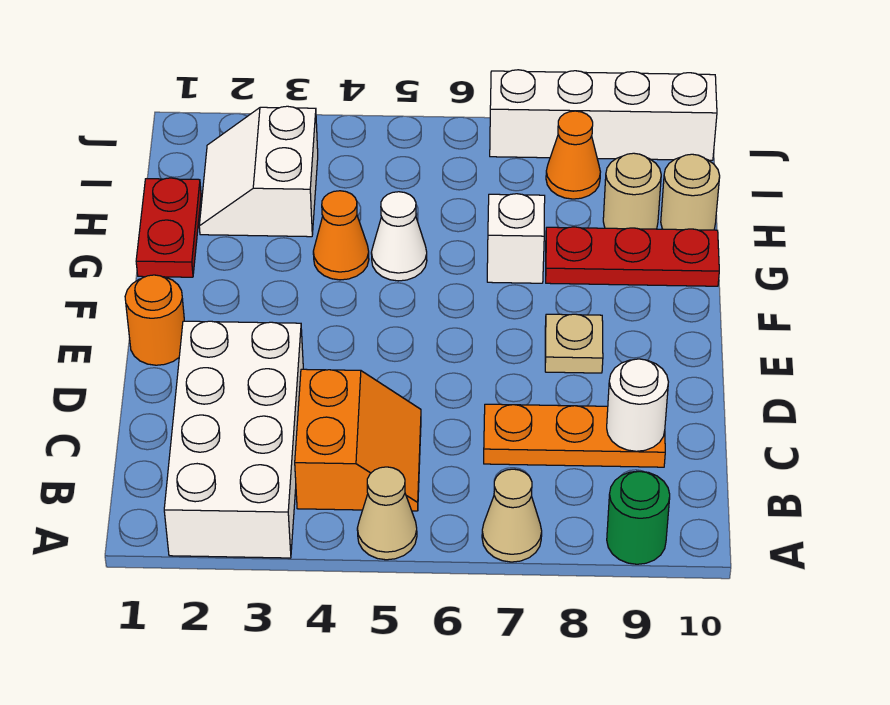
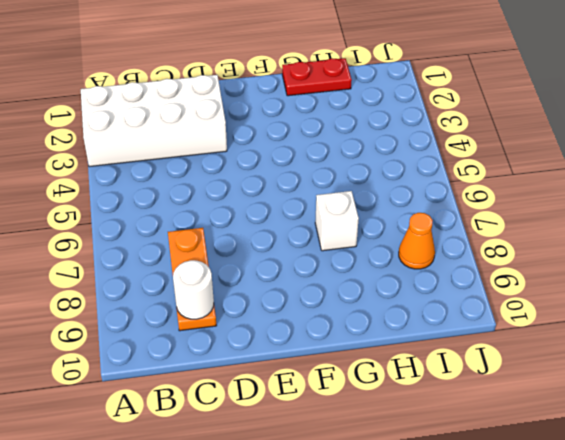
none -> tan 1x1 cone [357,467,417,560]
none -> tan 1x1 cone [482,469,542,562]
none -> green 1x1 round brick [607,471,670,564]

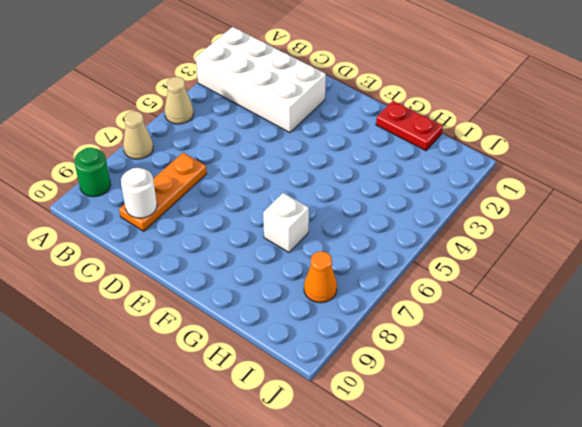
none -> orange 2x2 slope [295,369,421,511]
none -> orange 1x1 round brick [125,275,184,365]
none -> tan 1x1 plate [545,314,603,373]

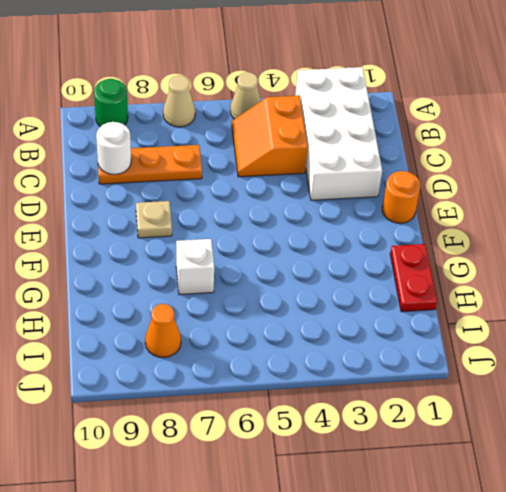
none -> orange 1x1 cone [313,191,369,280]
none -> white 1x1 cone [371,192,427,281]
none -> red 1x3 plate [546,227,719,286]

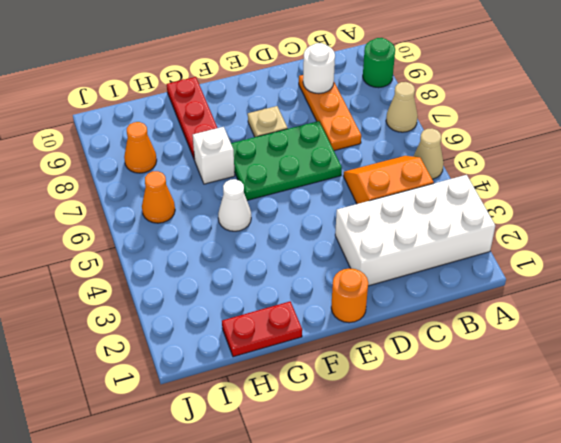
green 2x3 plate [231,121,342,200] -> none
orange 1x1 cone [142,171,175,223] -> orange 1x1 cone moved to [313,191,369,280]
none -> white 2x2 slope [199,106,318,237]
none -> tan 1x1 round brick [603,153,661,229]
none -> tan 1x1 round brick [661,154,720,230]

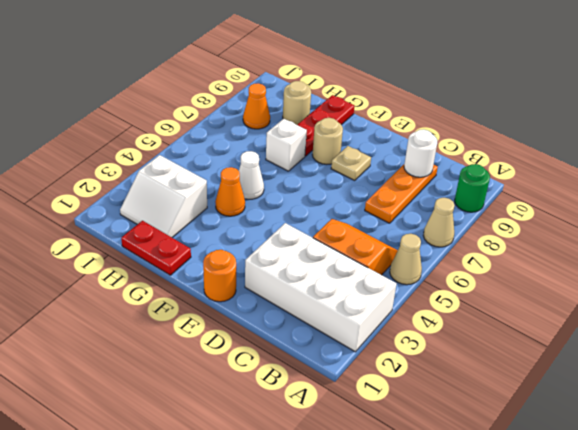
tan 1x1 round brick [312,117,343,164] -> tan 1x1 round brick moved to [661,154,720,230]
none -> white 1x4 brick [490,70,717,160]

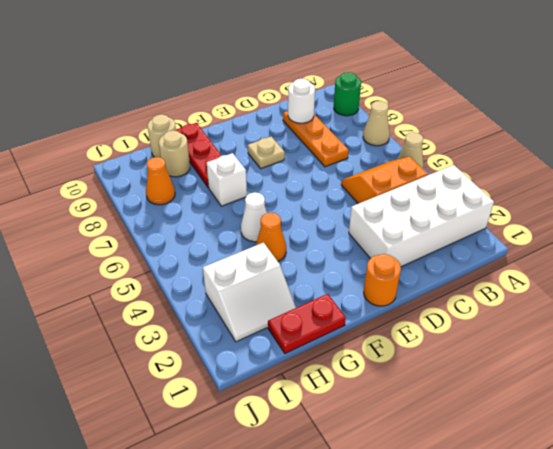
none -> white 1x4 brick [490,70,717,160]

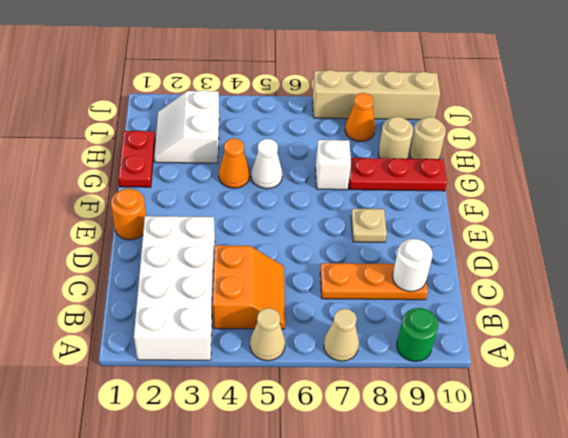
tan 1x4 brick [313,70,440,120] -> white 1x4 brick [490,70,717,160]

